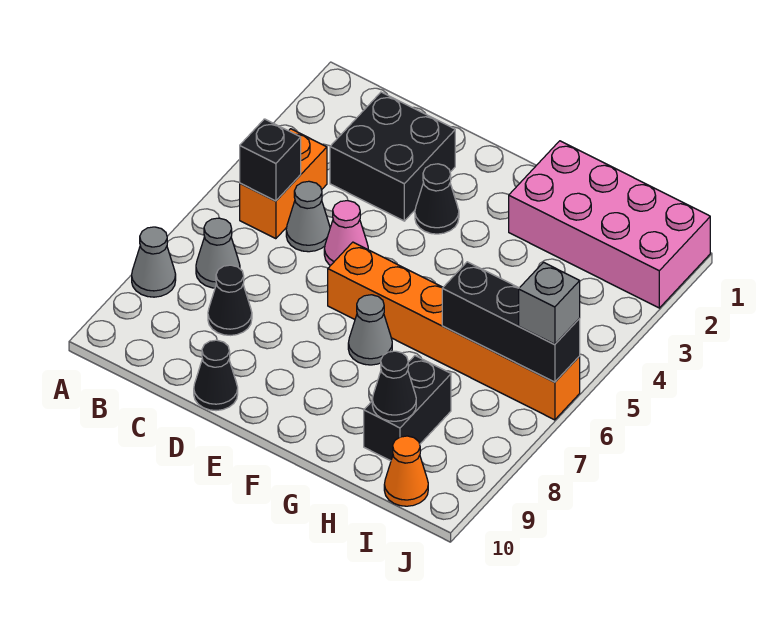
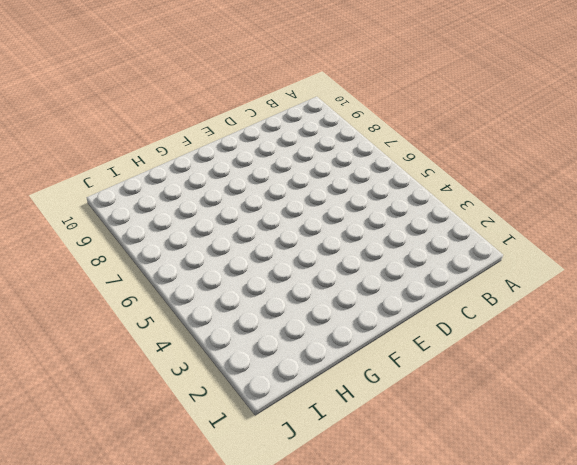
none -> grey 1x1 cone [132,227,176,297]
none -> orange 1x2 brick [240,129,327,239]
none -> grey 1x1 cone [196,218,240,288]

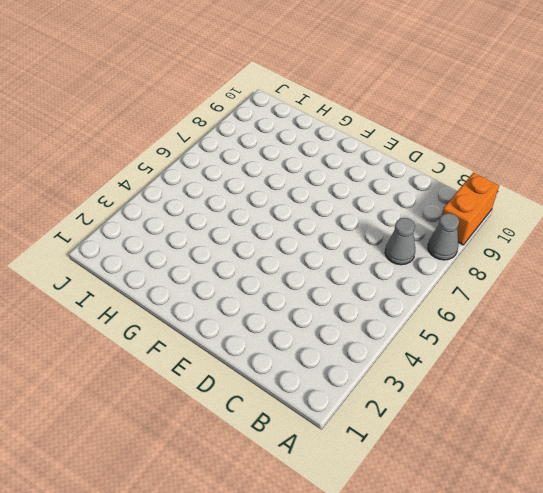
orange 1x2 brick [442,172,499,245] -> orange 1x2 brick moved to [240,129,327,239]
none -> black 2x2 brick [330,92,455,221]
none -> grey 1x1 cone [286,181,330,252]
none -> black 1x1 cone [208,265,252,335]

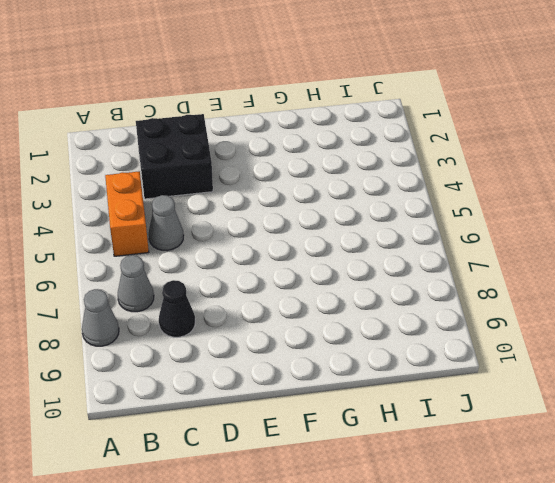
none -> pink 1x1 cone [324,201,368,266]
none -> black 1x1 cone [194,340,238,411]
none -> black 1x1 cone [415,164,459,234]

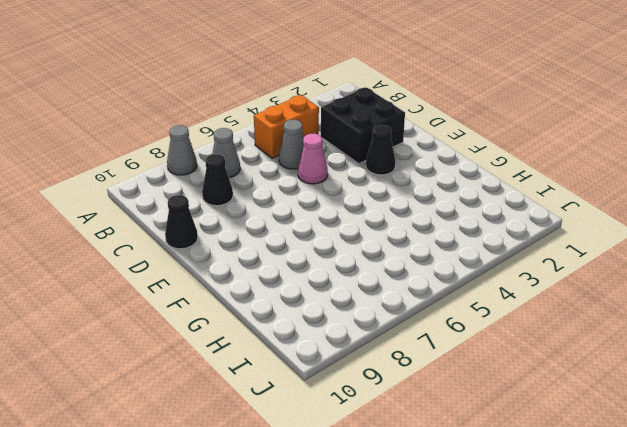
none -> orange 1x6 brick [328,242,580,420]
none -> grey 1x1 cone [348,295,392,365]
none -> pink 2x4 brick [509,141,710,308]

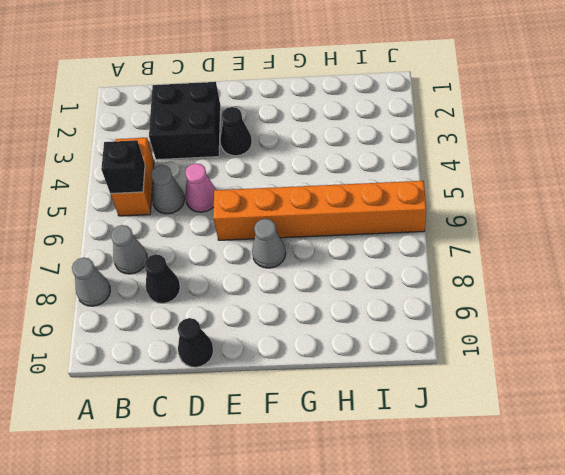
none -> pink 2x4 brick [509,141,710,308]
none -> black 1x2 brick [364,356,451,461]
none -> orange 1x1 cone [384,436,428,506]

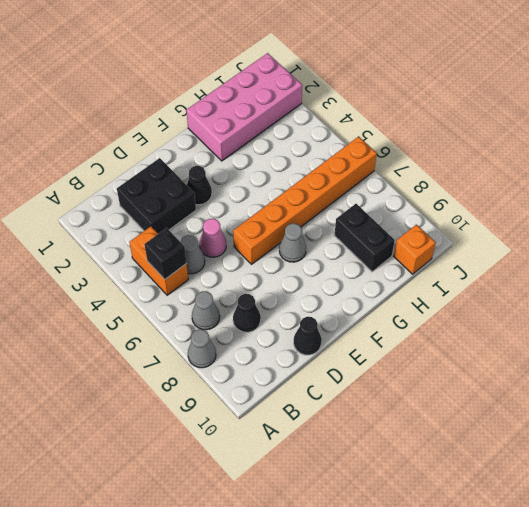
orange 1x1 brick [394,225,436,274] -> orange 1x1 cone [384,436,428,506]
none -> black 1x3 brick [442,262,580,382]
none -> black 1x1 cone [372,351,416,421]
none -> grey 1x1 brick [519,262,580,344]

